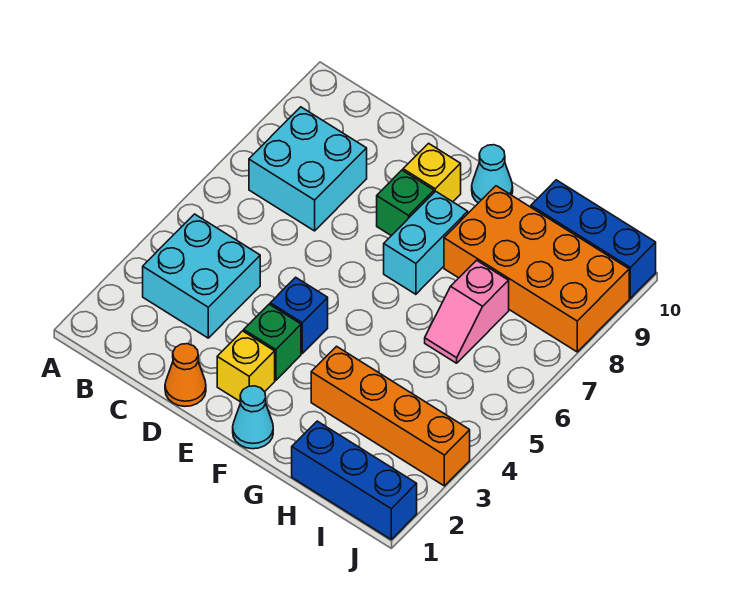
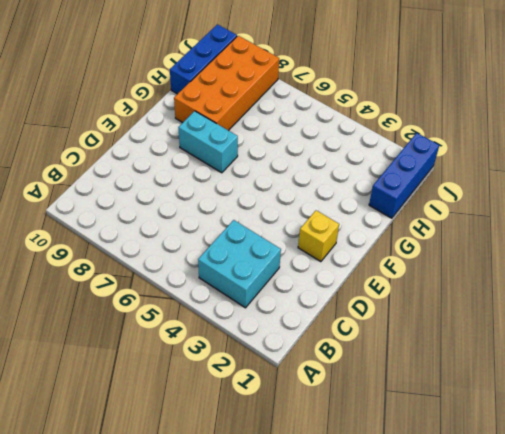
none -> cyan 2x2 brick [249,107,367,231]
none -> orange 1x1 cone [165,344,206,406]
none -> green 1x1 brick [244,304,301,380]

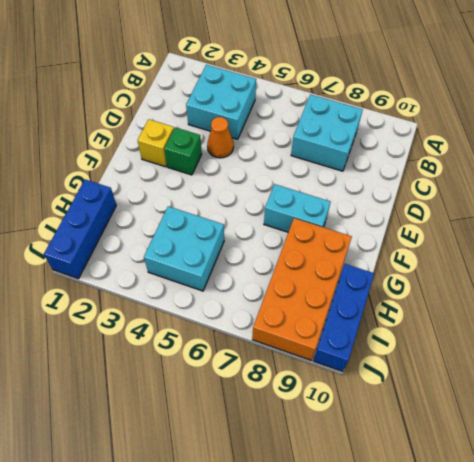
orange 1x1 cone [207,117,234,158] -> orange 1x1 cone moved to [165,344,206,406]
cyan 2x2 brick [144,206,224,291] -> none
none -> blue 1x1 brick [270,277,328,353]
none -> green 1x1 brick [377,170,434,236]
none -> yellow 1x1 brick [403,143,461,202]

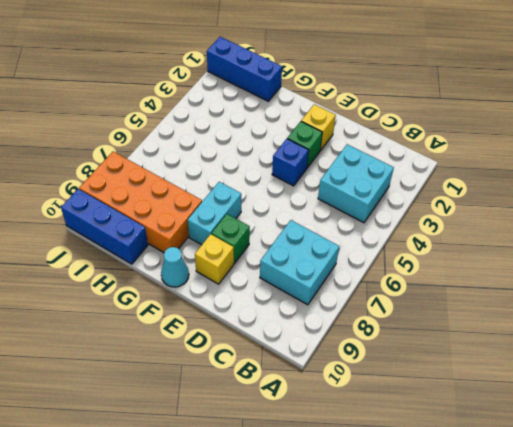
none -> orange 1x1 cone [165,344,206,406]
none -> cyan 1x1 cone [233,386,273,449]
none -> orange 1x4 brick [311,346,470,486]

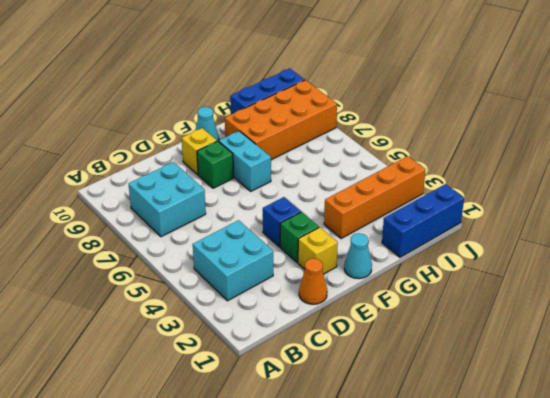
none -> pink 1x2 slope [425,260,509,363]

